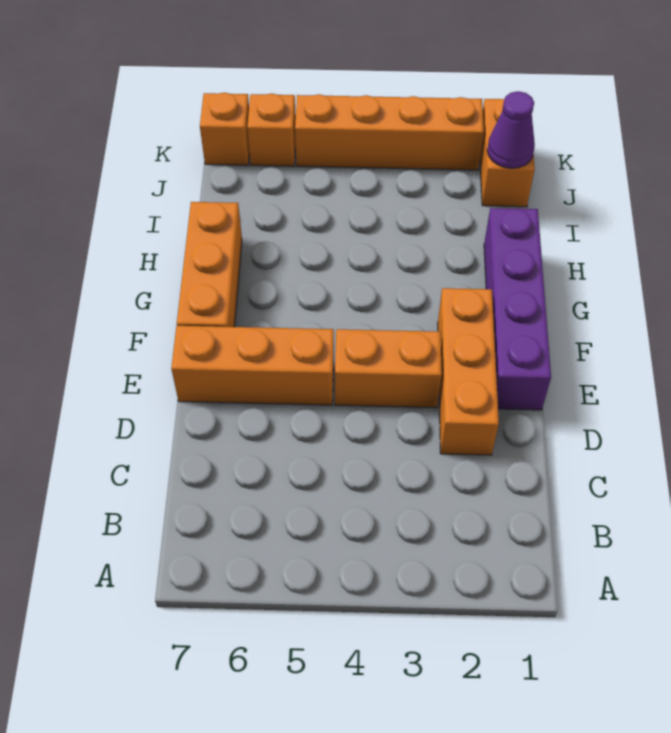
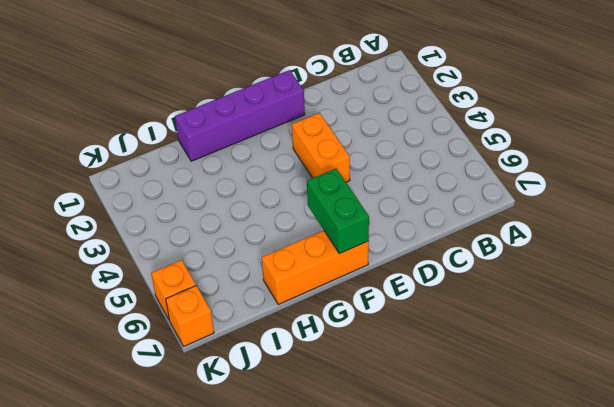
green 1x2 brick [307,169,369,254] -> none
none -> orange 1x3 brick [438,288,499,455]
none -> orange 1x3 brick [171,326,334,405]

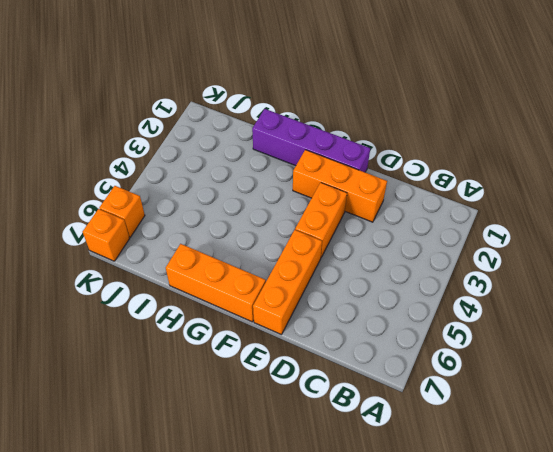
none -> orange 1x2 brick [480,99,535,207]
none -> orange 1x4 brick [295,94,484,170]

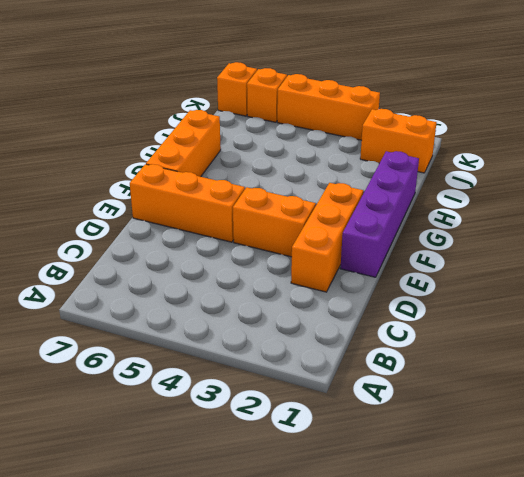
orange 1x2 brick [360,109,436,173] -> orange 1x2 brick turned to [480,99,535,207]
orange 1x3 brick [277,74,380,140] -> orange 1x4 brick [295,94,484,170]
none -> purple 1x1 cone [487,91,535,168]

